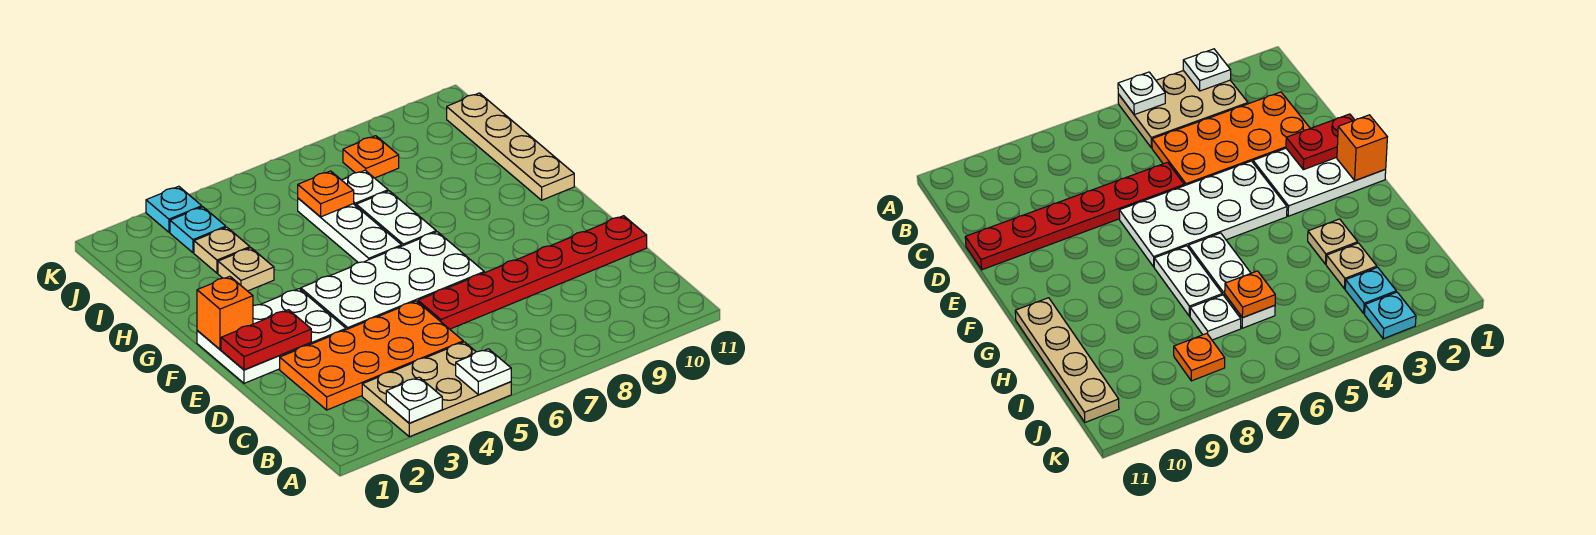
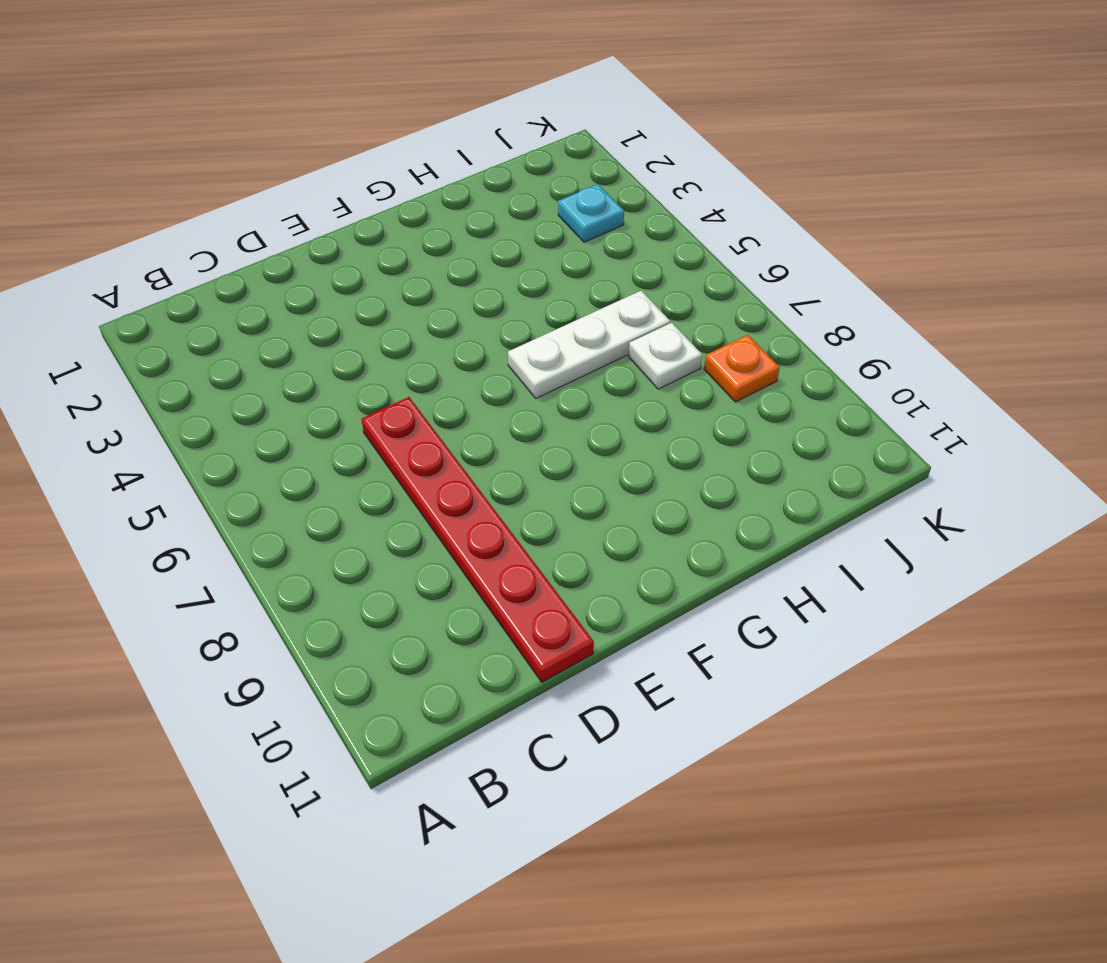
none -> tan 2x3 plate [362,342,511,437]
none -> orange 2x4 plate [280,301,463,410]
none -> white 2x3 plate [197,289,346,383]

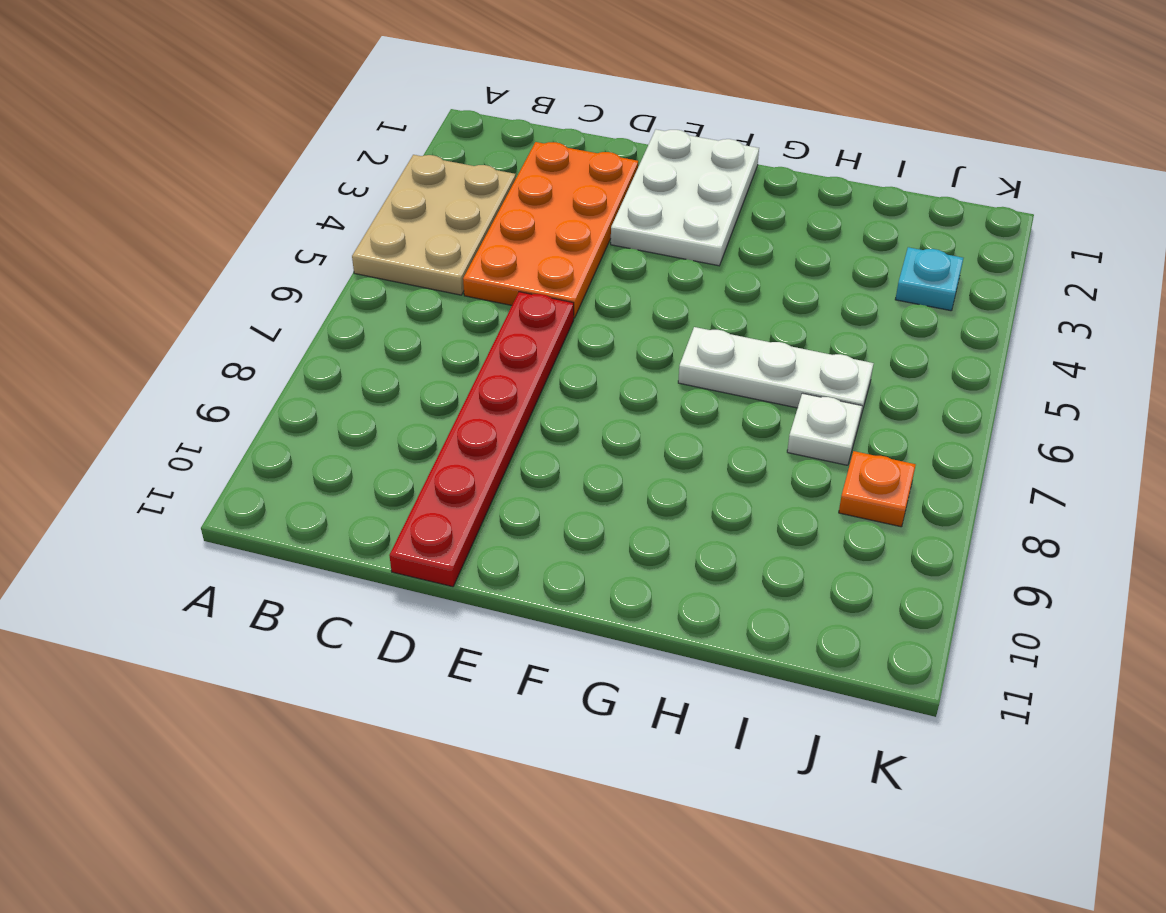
none -> white 2x4 plate [301,232,484,330]
none -> white 1x2 plate [356,191,436,246]
none -> tan 1x4 plate [447,93,574,200]

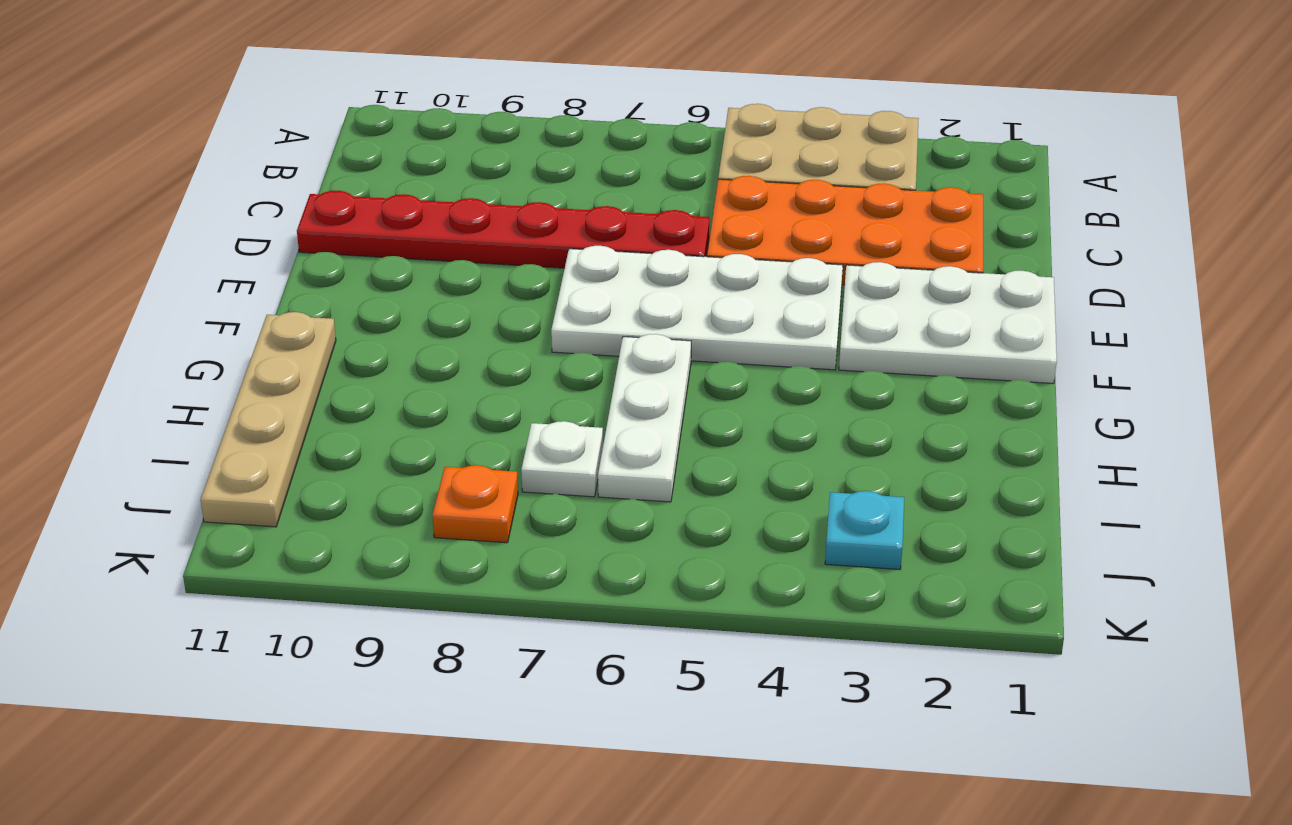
none -> white 1x2 plate [356,191,436,246]
none -> tan 1x1 plate [218,248,274,291]
none -> tan 1x1 plate [194,227,250,273]

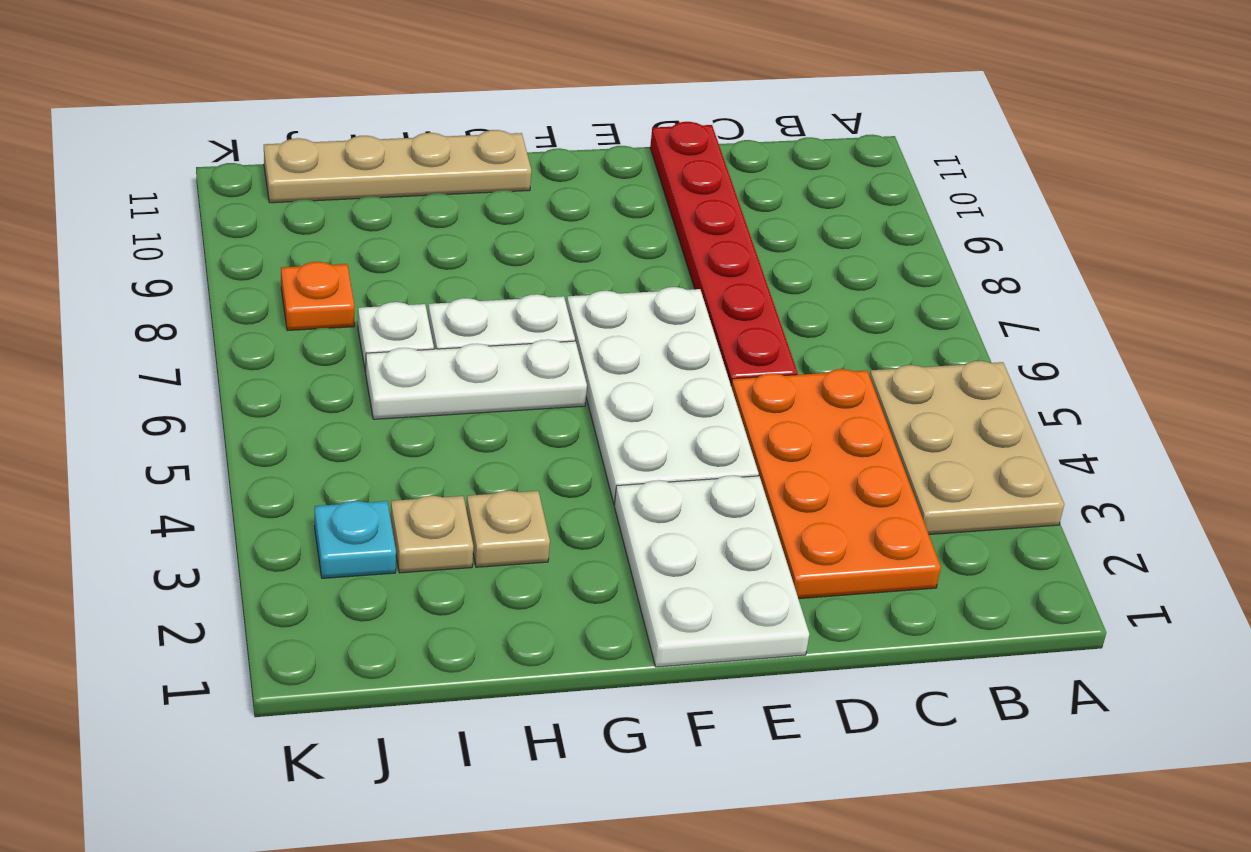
none -> cyan 1x1 plate [146,186,202,232]
none -> white 1x1 plate [386,377,442,423]
none -> white 1x1 plate [456,349,511,395]

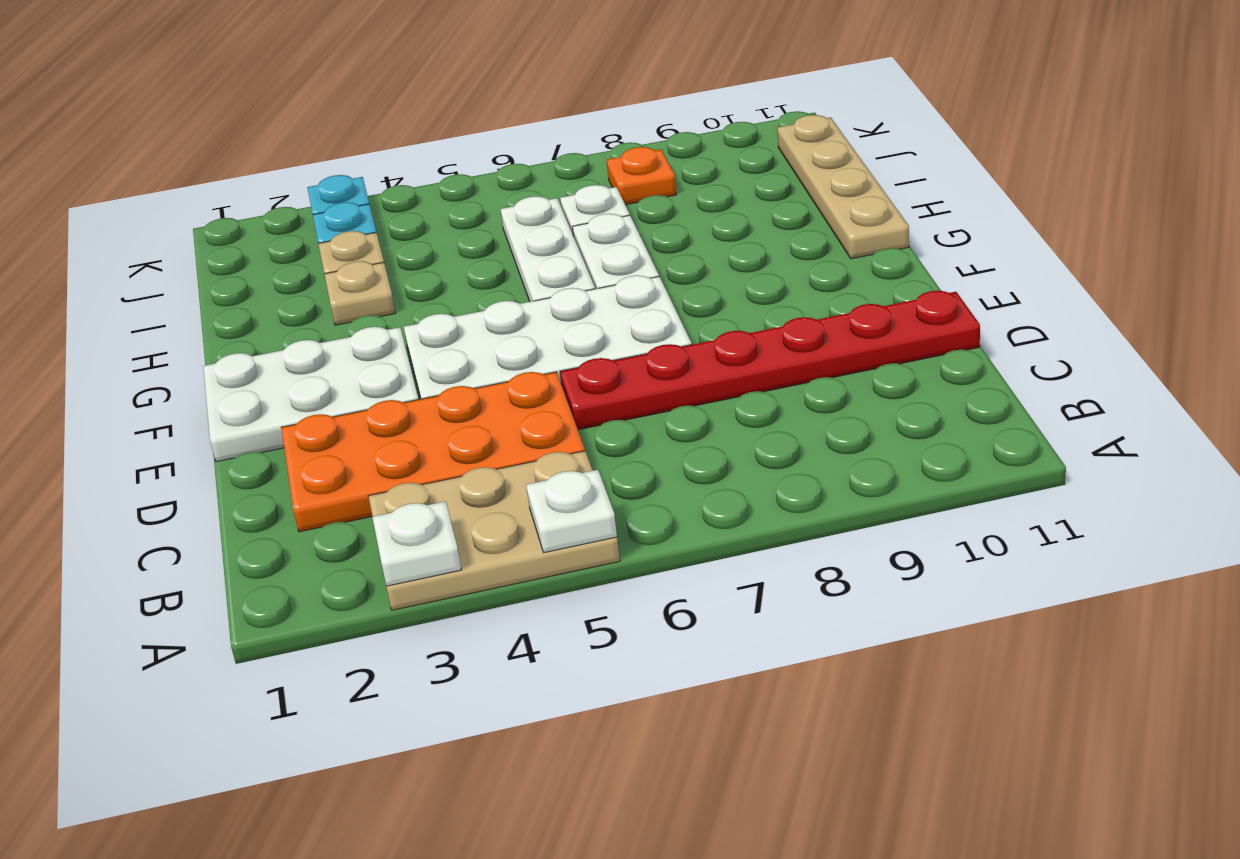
none -> red 1x2 plate [221,310,311,370]
none -> orange 1x1 brick [197,276,253,349]
none -> orange 1x1 plate [298,171,354,217]

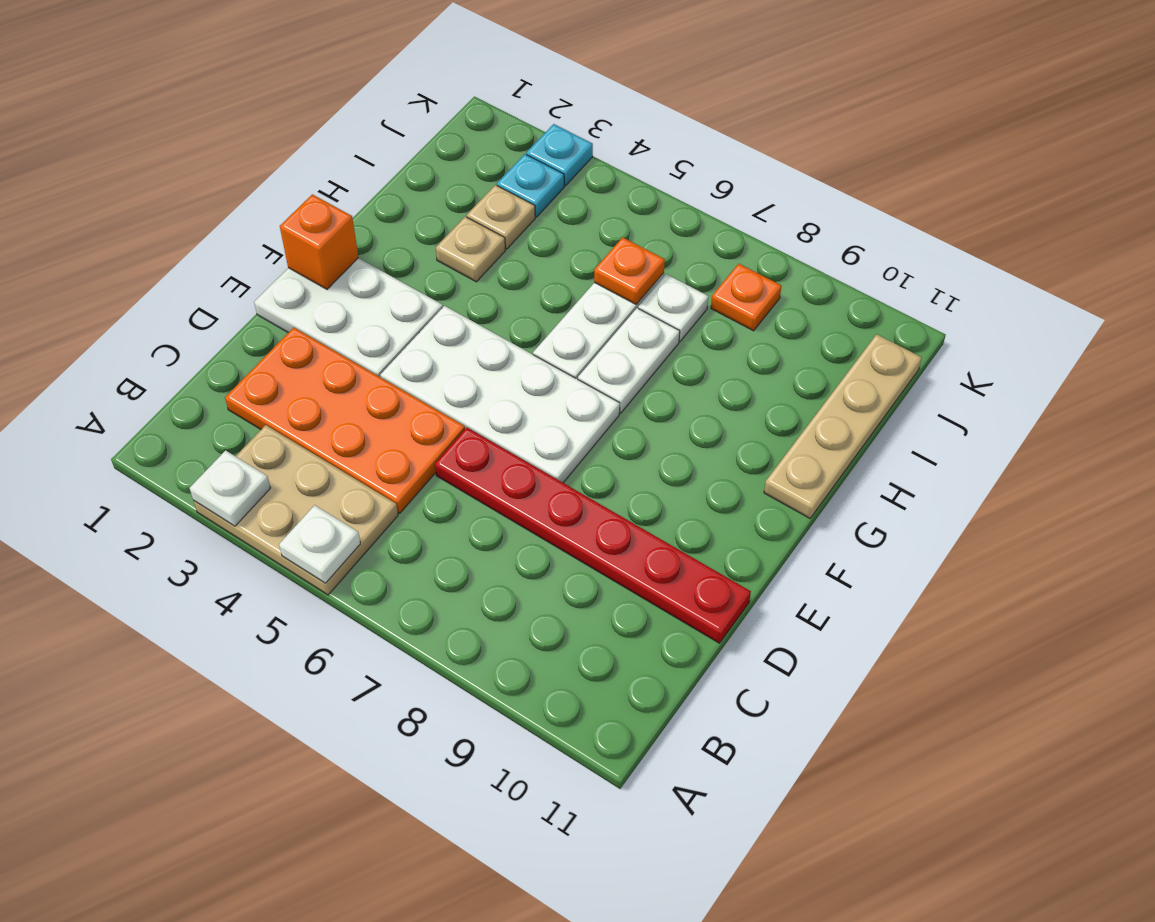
none -> red 1x2 plate [221,310,311,370]

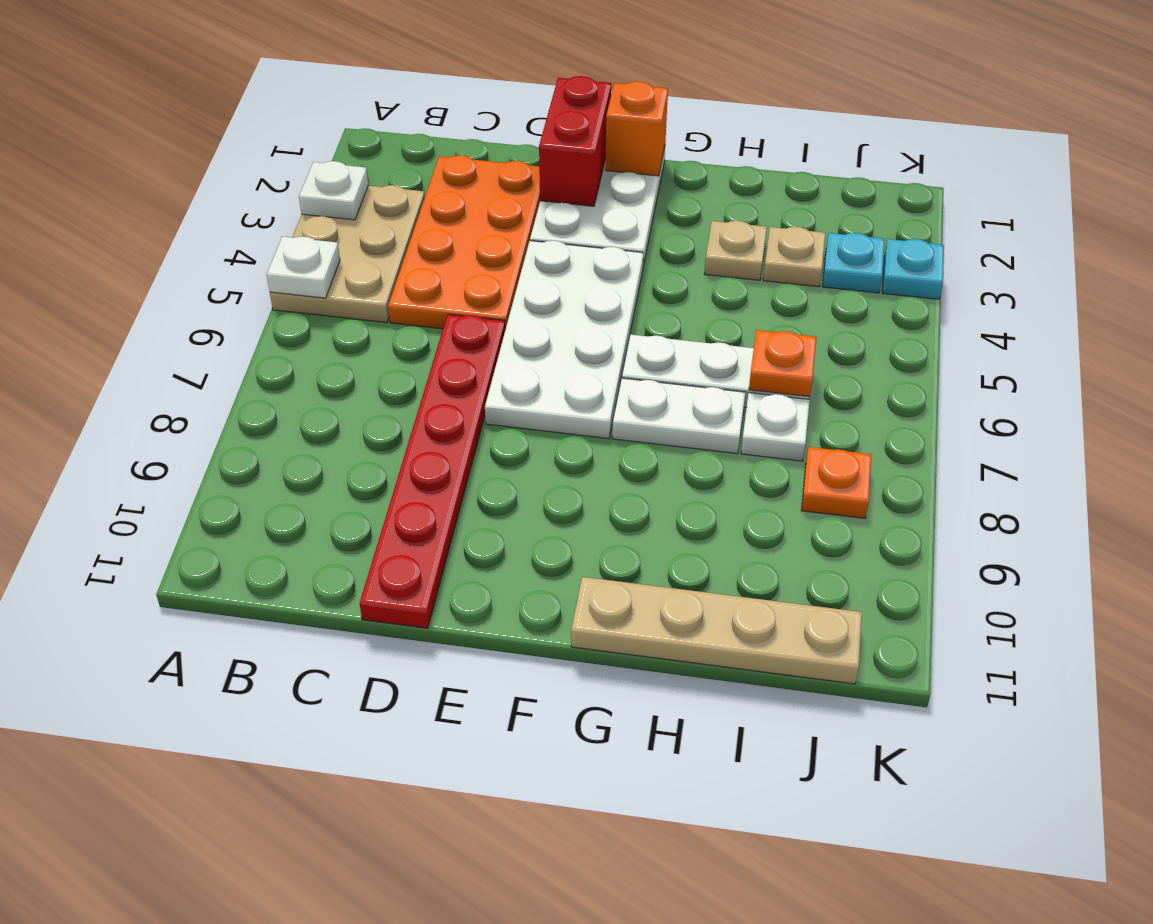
red 1x2 brick [539,76,611,206] -> red 1x2 plate [221,310,311,370]

